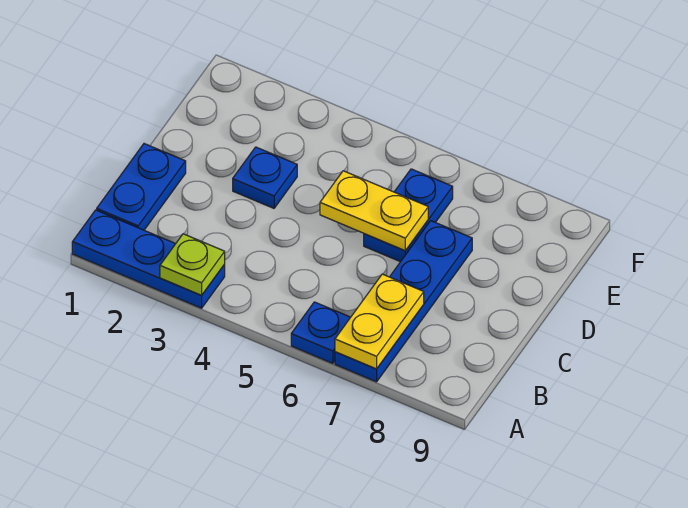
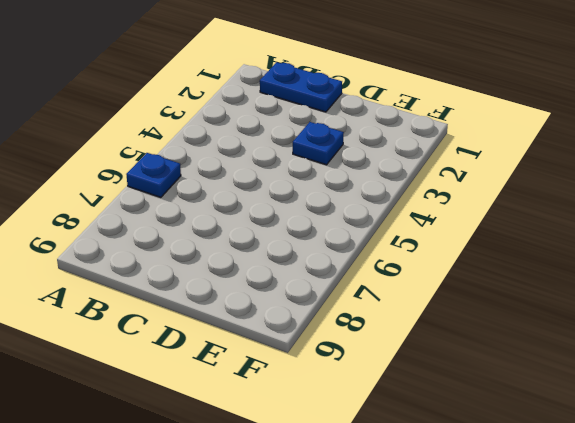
none -> blue 1x3 plate [72,210,225,308]
none -> blue 1x4 plate [335,221,472,382]

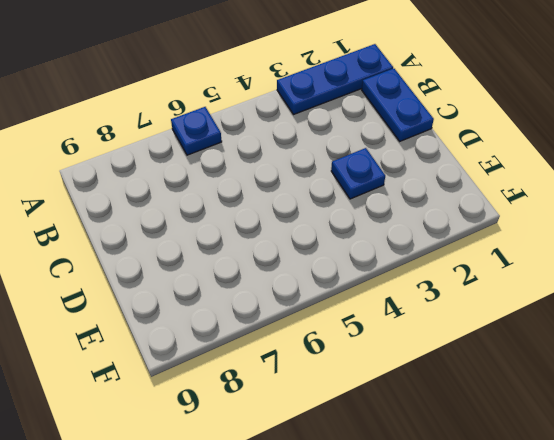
none -> blue 1x4 plate [335,221,472,382]
none -> blue 1x2 plate [364,169,453,262]

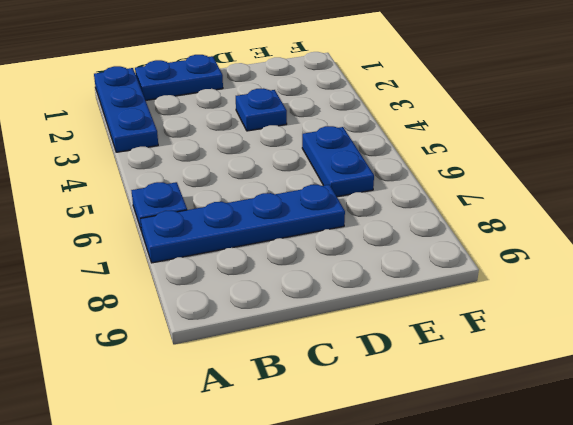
blue 1x2 plate [302,126,374,197] -> blue 1x2 plate turned to [364,169,453,262]
none -> lime 1x1 plate [160,234,225,295]
none -> yellow 1x2 plate [335,274,424,369]

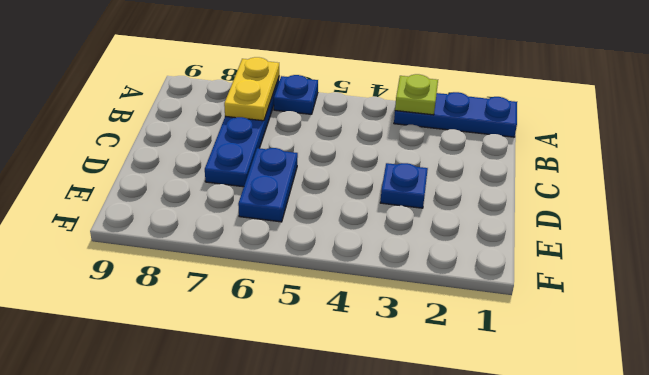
none -> blue 1x2 plate [97,144,186,230]
none -> yellow 1x2 plate [320,171,428,251]

